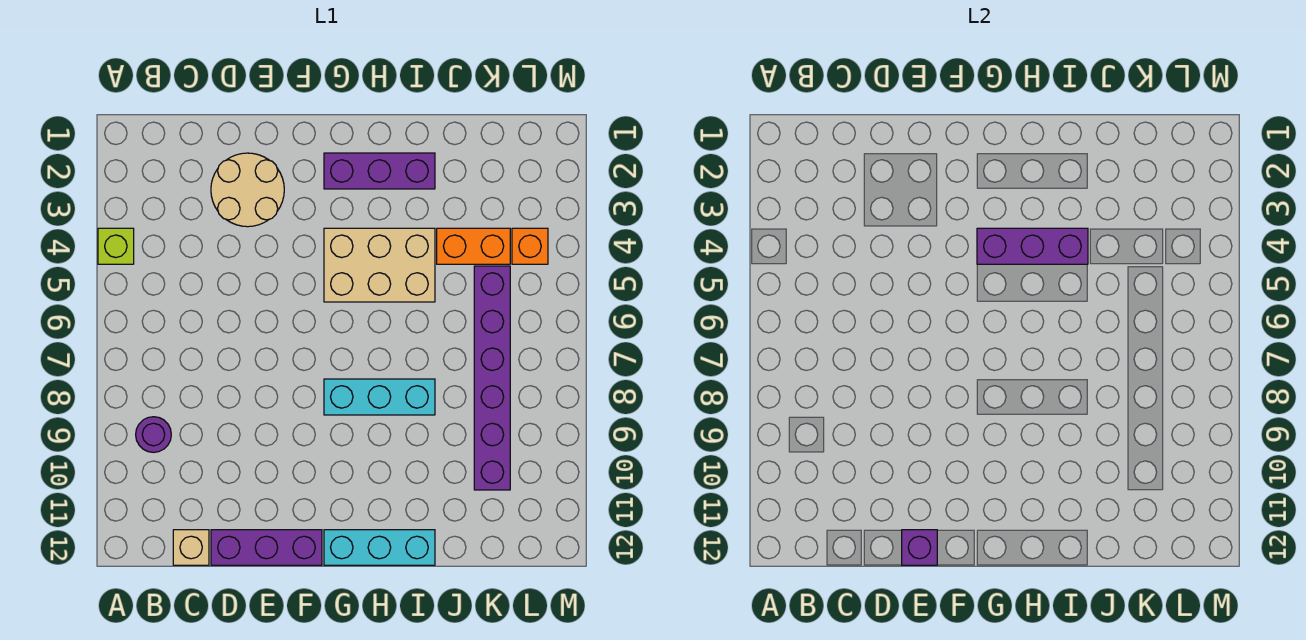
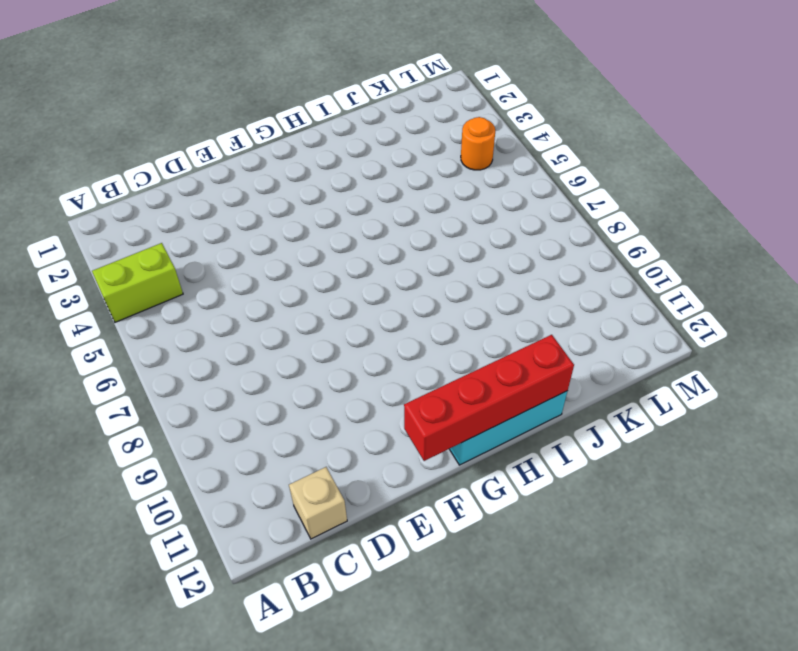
lime 1x2 brick [92,243,183,322] -> lime 1x1 brick [98,228,134,264]
red 1x4 brick [404,335,574,461] -> none
orange 1x1 round brick [461,117,495,170] -> orange 1x1 brick [512,228,548,264]
none -> purple 1x1 round brick [136,417,171,452]
none -> tan 2x2 round brick [211,153,284,227]
none -> purple 1x3 brick [211,530,322,565]

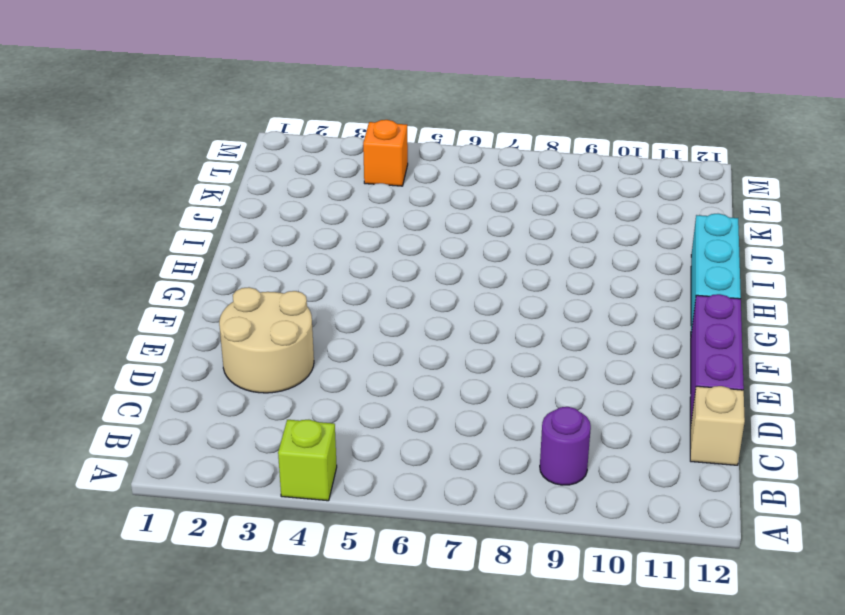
none -> purple 1x3 brick [324,153,435,189]
none -> tan 2x3 brick [324,228,435,302]
none -> cyan 1x3 brick [324,379,435,415]

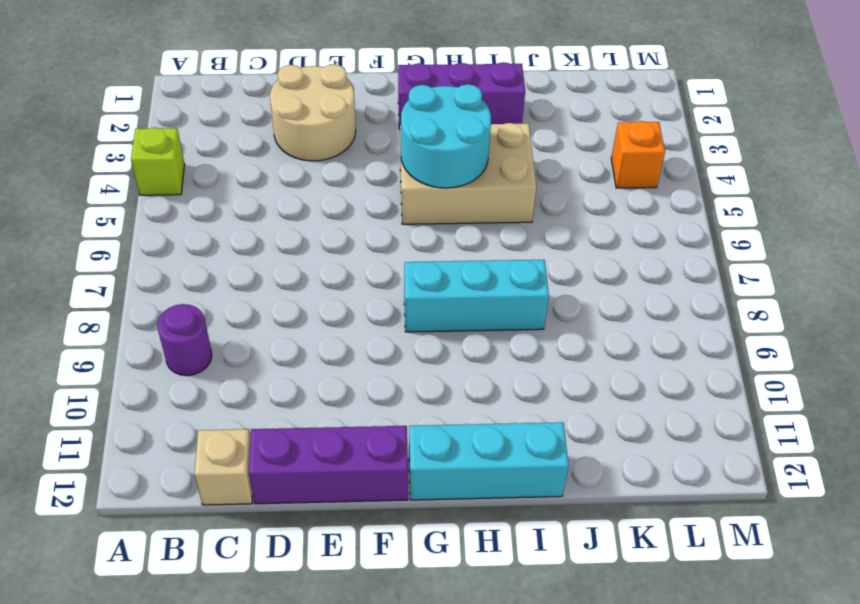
cyan 2x2 round brick [401,84,491,188] -> purple 1x3 brick [977,228,1088,264]
none -> orange 1x2 brick [437,228,510,264]
none -> purple 1x6 brick [474,266,510,490]
none -> purple 1x1 brick [902,530,937,565]

